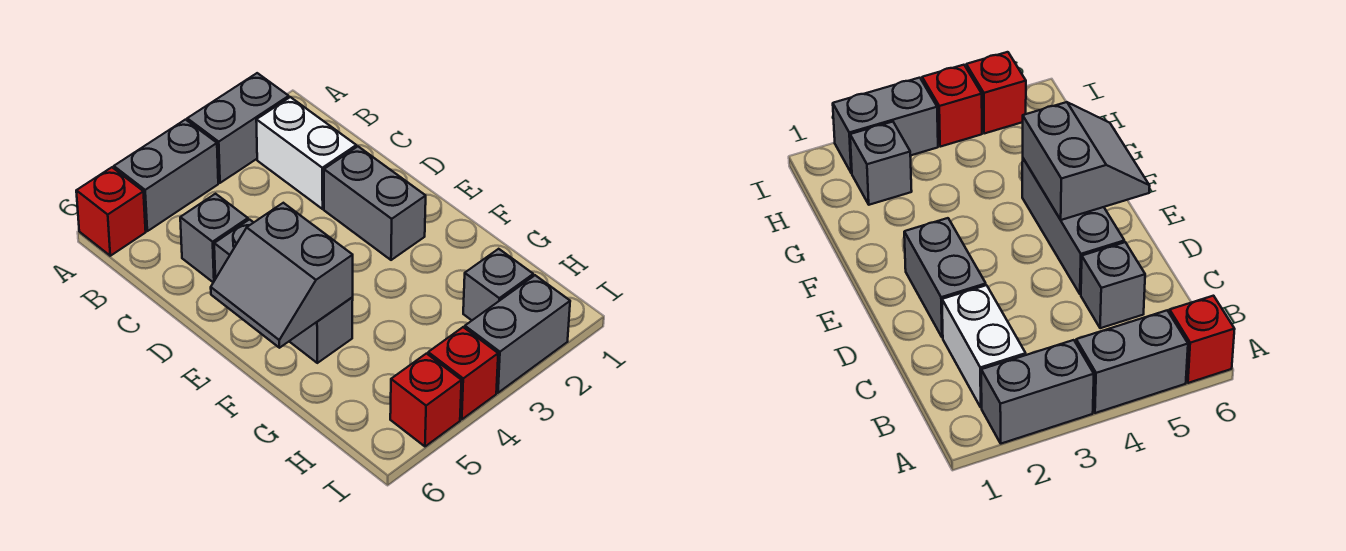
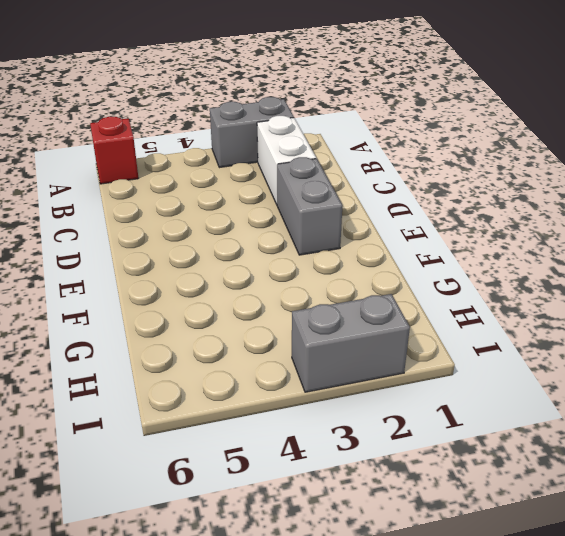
none -> grey 1x2 brick [114,120,218,231]
none -> grey 1x1 brick [180,194,248,282]
none -> grey 1x3 brick [214,220,353,363]

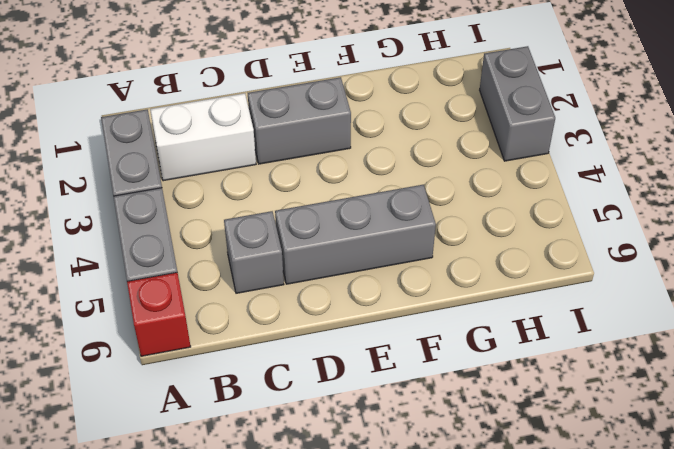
none -> grey 1x1 brick [463,249,533,320]
none -> red 1x1 brick [428,327,498,419]
none -> red 1x1 brick [390,354,462,446]

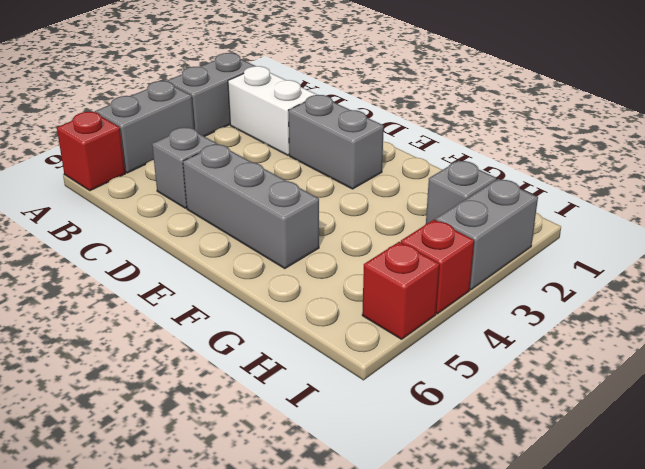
none -> grey 2x2 slope [211,203,353,348]

